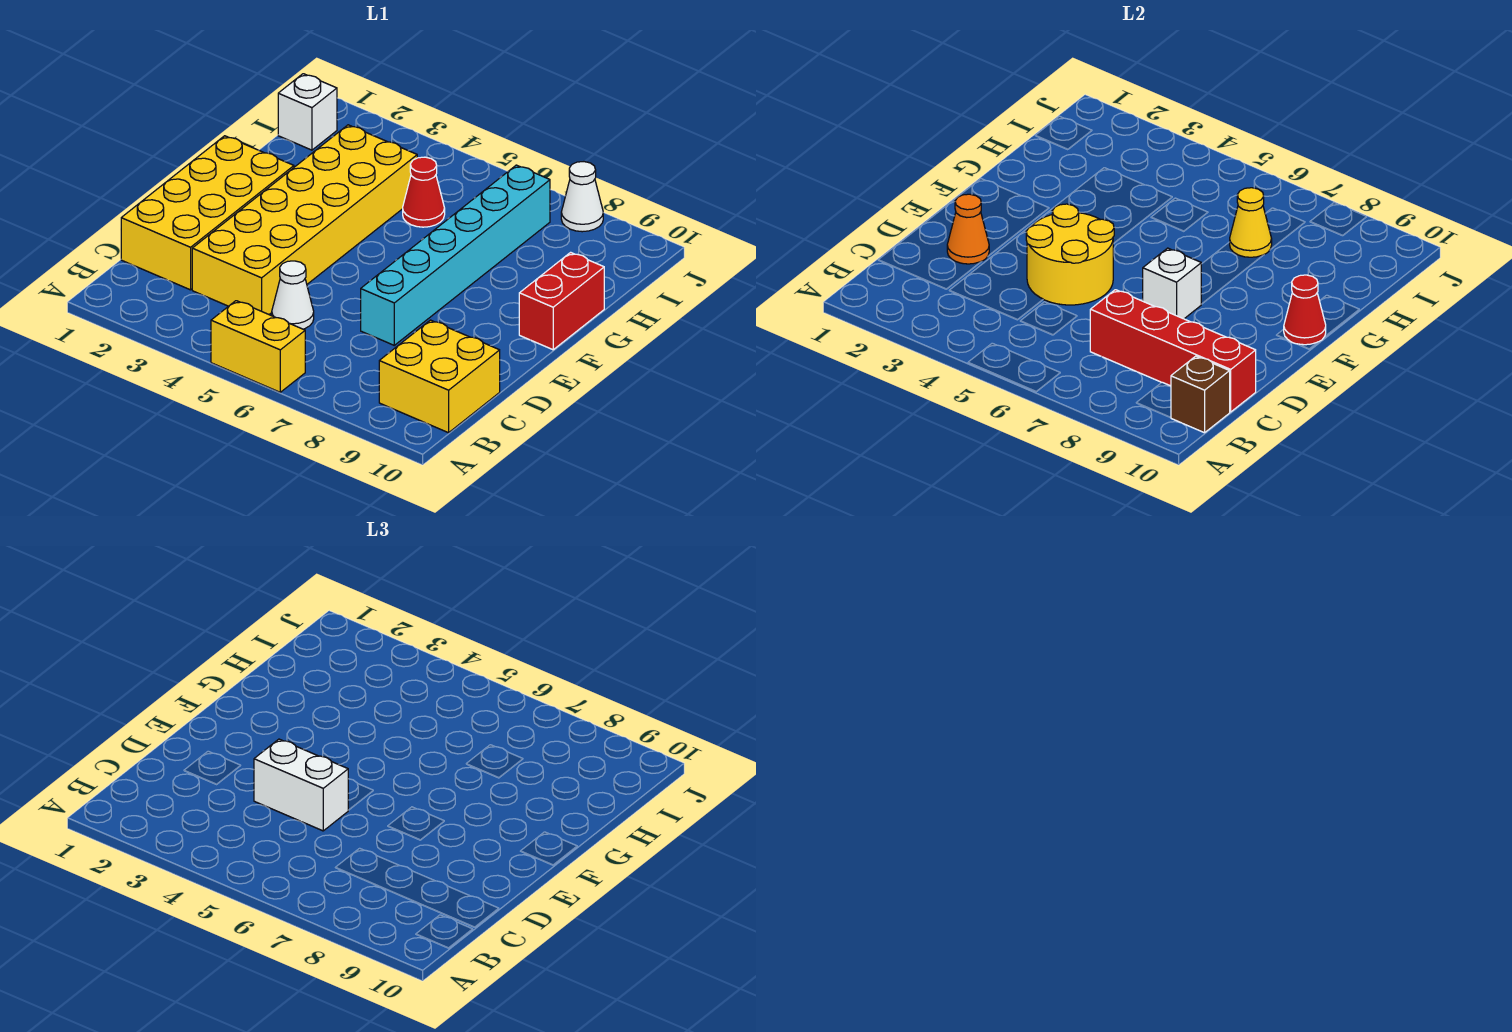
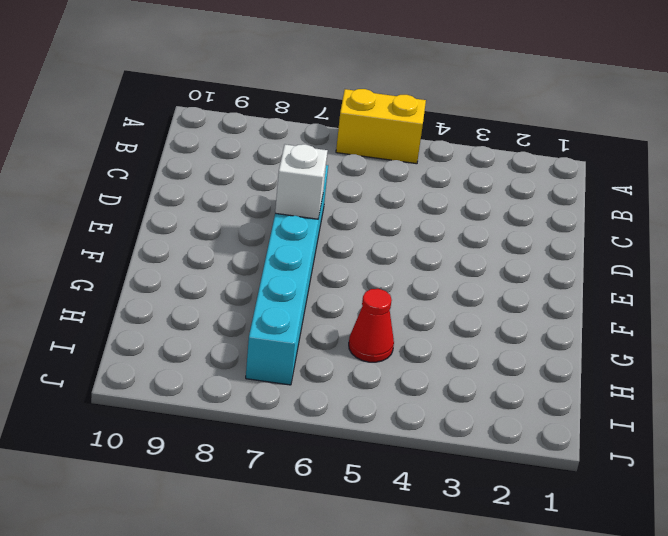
none -> yellow 2x2 brick [379,320,500,433]
none -> yellow 2x4 brick [121,136,294,290]
none -> yellow 2x6 brick [192,125,417,314]

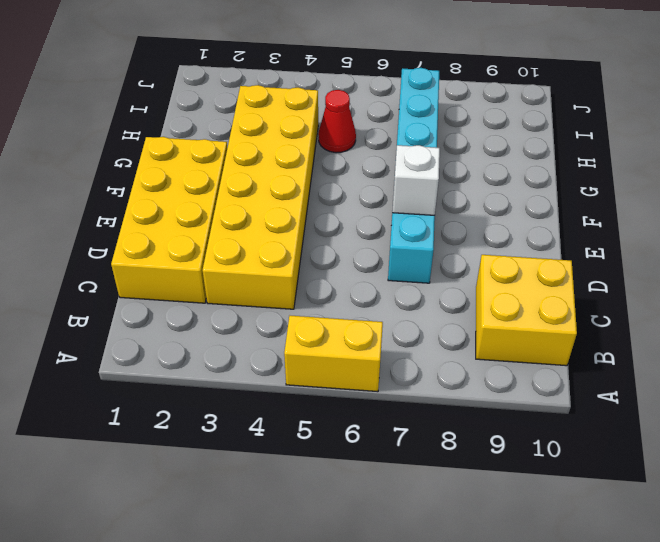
none -> white 1x1 cone [272,261,314,329]
none -> red 1x2 brick [519,252,604,350]
none -> white 1x1 brick [278,74,337,150]

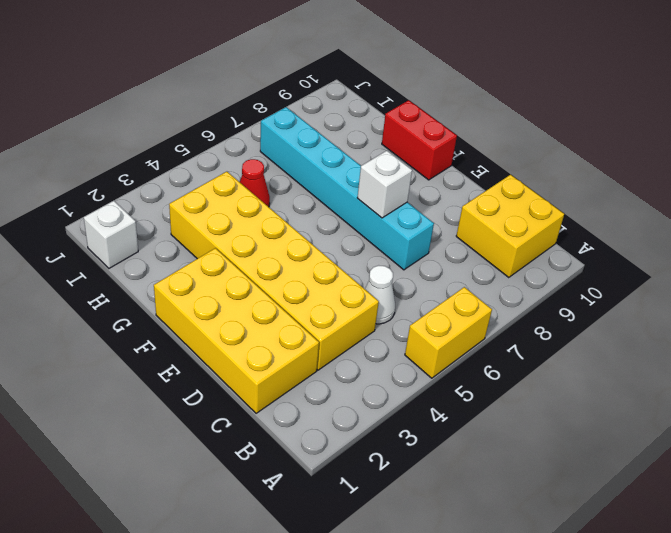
none -> white 1x1 cone [561,162,603,232]
none -> brown 1x1 brick [1171,356,1230,433]
none -> red 1x4 brick [1090,290,1256,412]

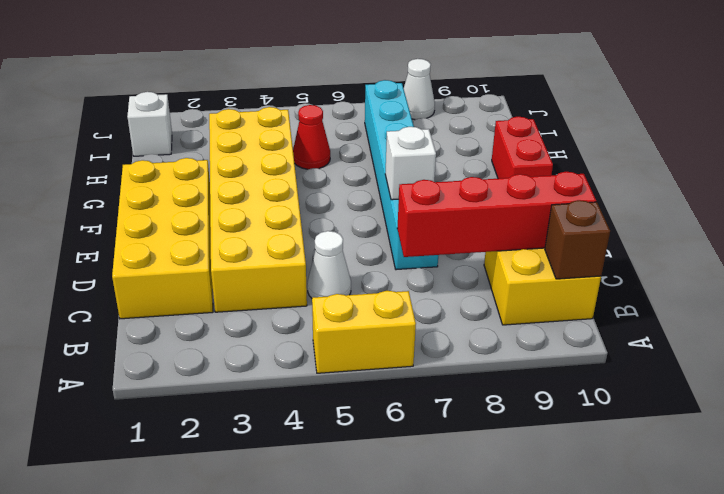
none -> orange 1x1 cone [947,194,989,264]
none -> yellow 2x2 round brick [1026,204,1114,305]
none -> red 1x1 cone [1284,275,1326,345]

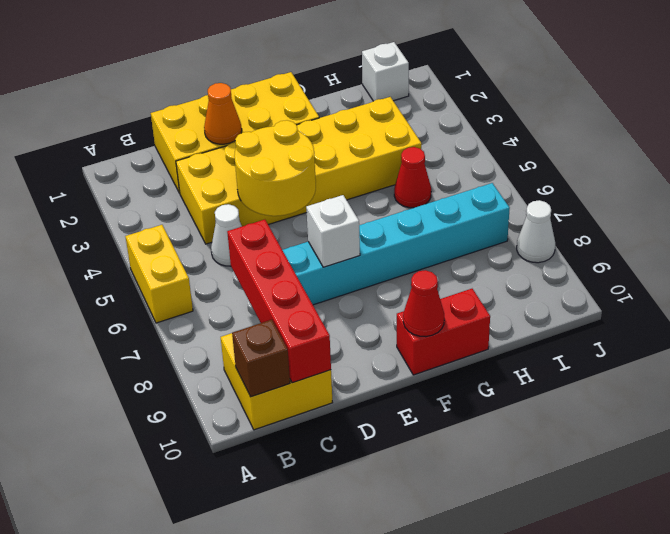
none -> yellow 1x1 cone [1230,188,1272,257]
none -> white 1x2 brick [254,739,348,831]

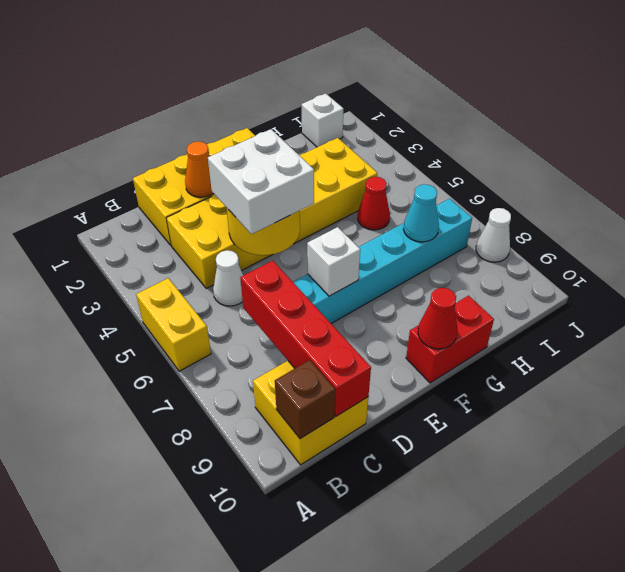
white 2x2 brick [208,129,314,234] -> white 1x2 brick [254,739,348,831]
cyan 1x1 cone [404,184,439,242] -> yellow 1x1 cone [1230,188,1272,257]

